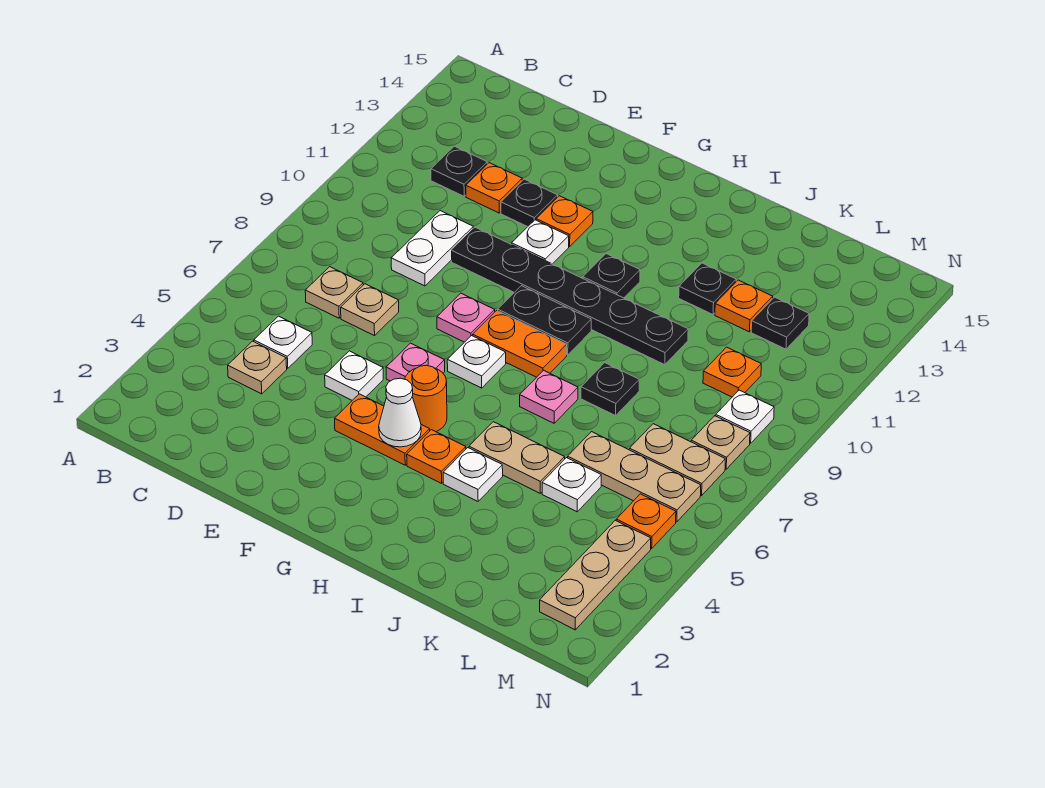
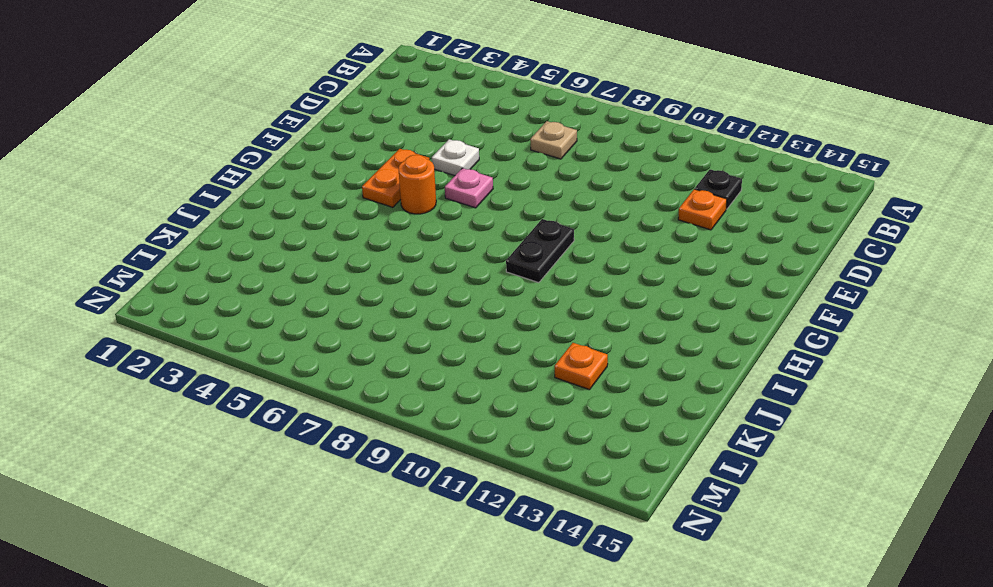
none -> tan 1x1 plate [228,341,287,394]
none -> white 1x1 plate [254,316,312,368]
none -> tan 1x1 plate [341,284,399,336]
none -> white 1x2 plate [391,211,473,286]

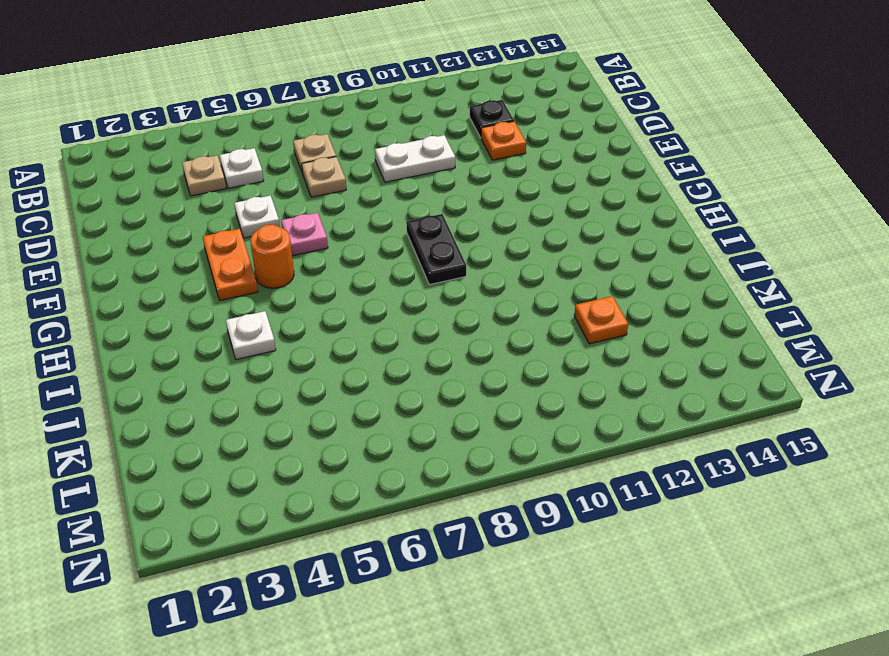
none -> black 1x6 plate [452,227,688,365]
none -> black 1x1 plate [501,179,558,227]
none -> pink 1x1 plate [437,293,495,342]
none -> white 1x1 plate [512,220,569,264]

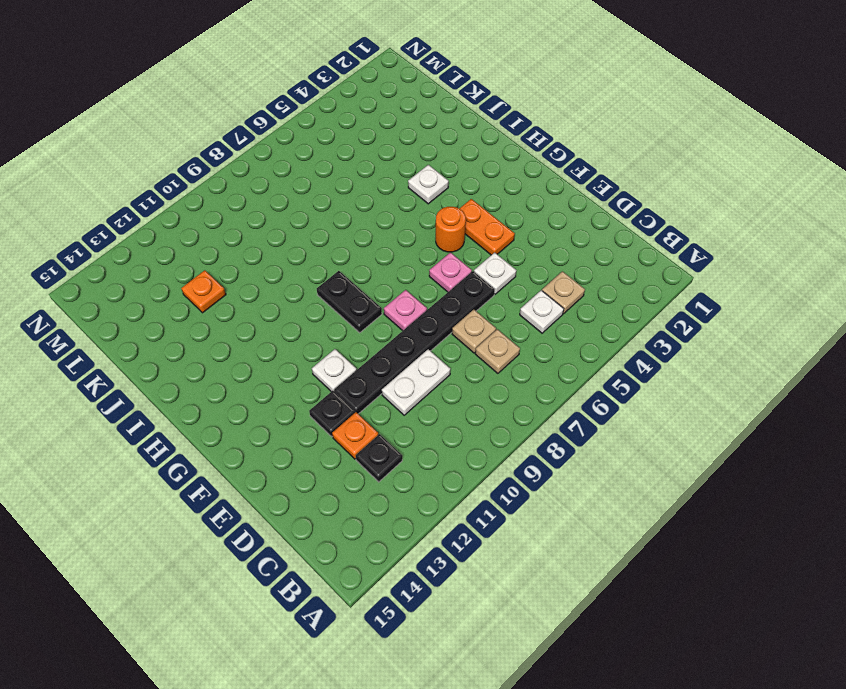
black 1x6 plate [334,271,495,414] -> black 1x6 plate turned to [452,227,688,365]
none -> orange 1x1 plate [536,196,593,246]
none -> white 1x1 plate [447,336,506,388]
none -> orange 1x2 plate [473,311,567,377]
none -> orange 1x1 plate [407,430,466,483]

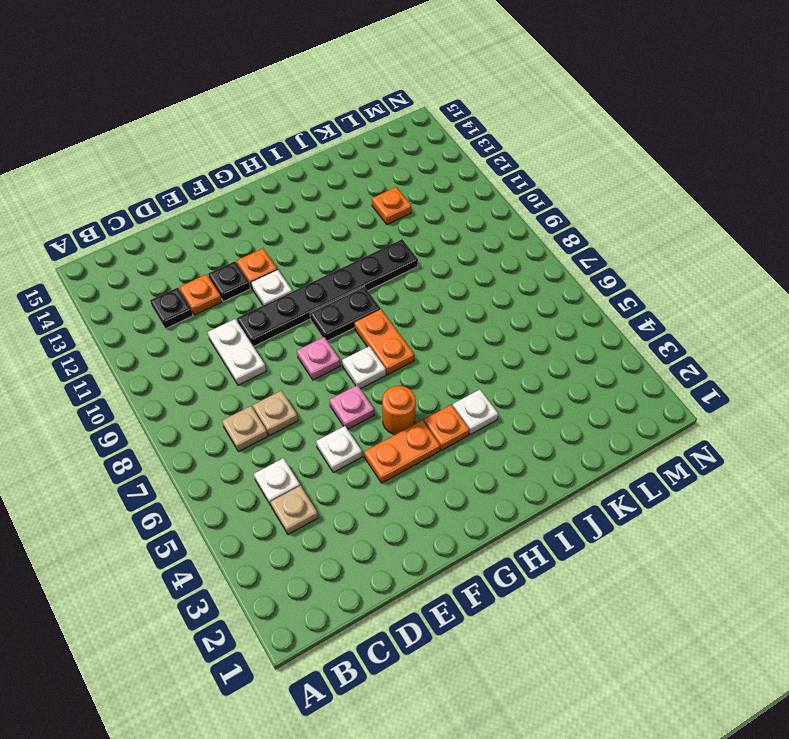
orange 1x2 plate [354,309,414,375] -> orange 1x2 plate turned to [473,311,567,377]
none -> black 1x1 plate [583,254,640,298]
none -> tan 1x2 plate [469,422,565,493]
none -> pink 1x1 plate [520,370,578,423]
none -> black 1x1 plate [581,363,639,416]

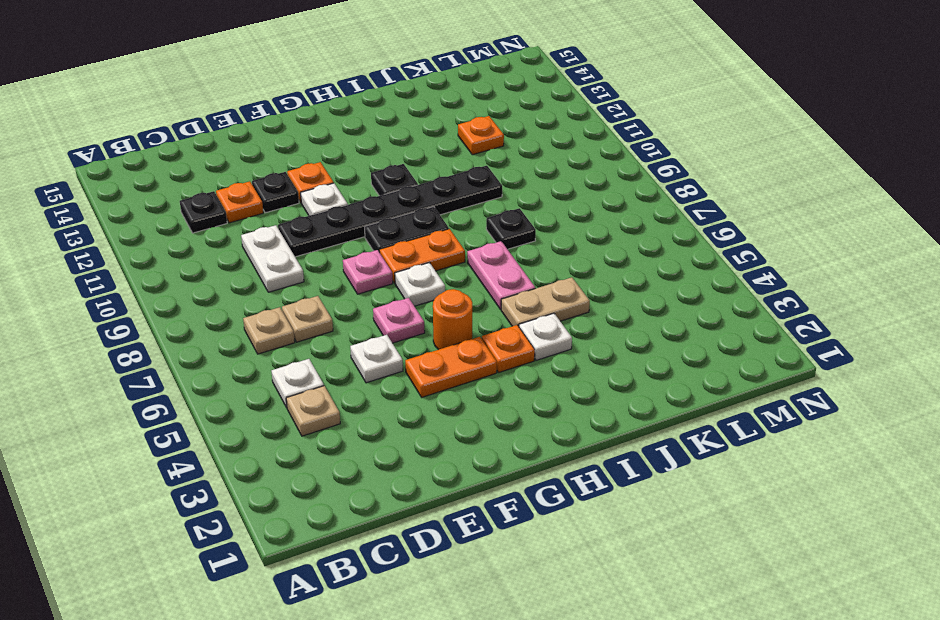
pink 1x2 plate [467,241,535,309] -> pink 1x1 plate [520,370,578,423]
none -> black 1x1 plate [679,263,736,314]
none -> white 1x1 plate [542,458,601,512]
none -> tan 1x3 plate [568,432,701,522]
none -> tan 1x2 plate [629,424,725,496]

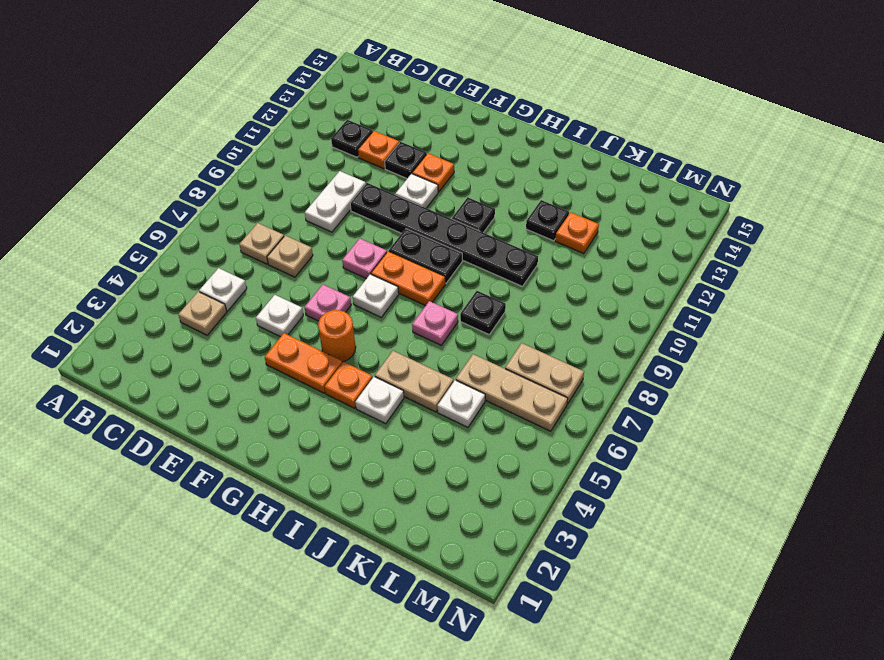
none -> orange 1x1 plate [703,347,761,397]
none -> black 1x1 plate [751,297,809,349]
none -> tan 1x3 plate [540,520,651,630]
none -> orange 1x1 plate [616,494,676,548]

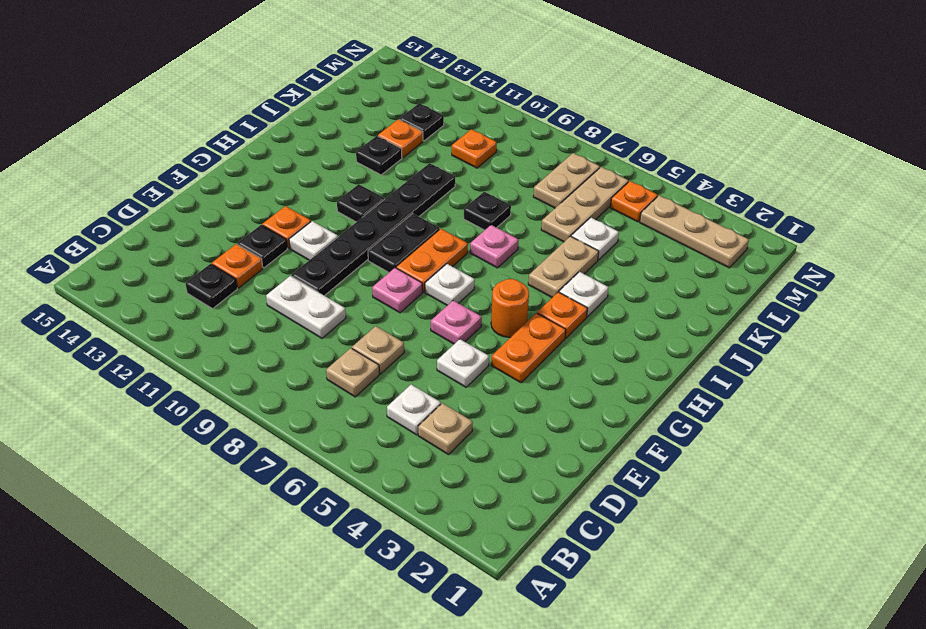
none -> tan 1x1 plate [691,416,750,469]
none -> white 1x1 plate [716,390,774,443]
none -> white 1x1 cone [379,378,421,447]

